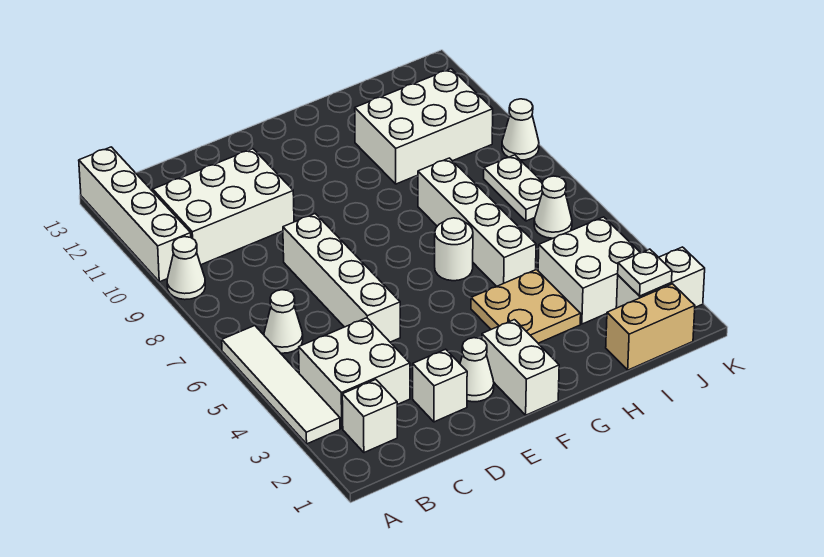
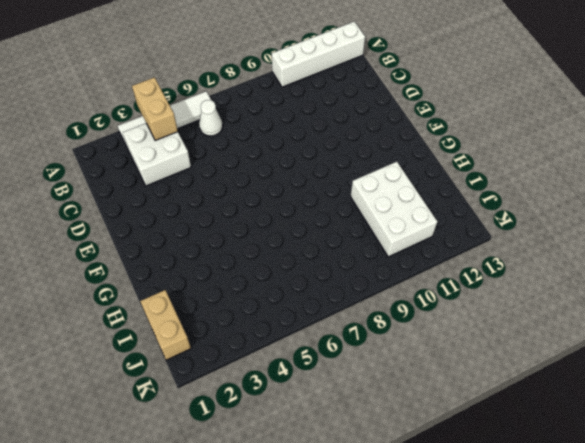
tan 1x2 brick [132,77,178,141] -> none
none -> white 1x1 cone [167,237,205,300]
none -> white 1x1 brick [342,380,397,453]
none -> white 2x3 brick [153,149,294,265]

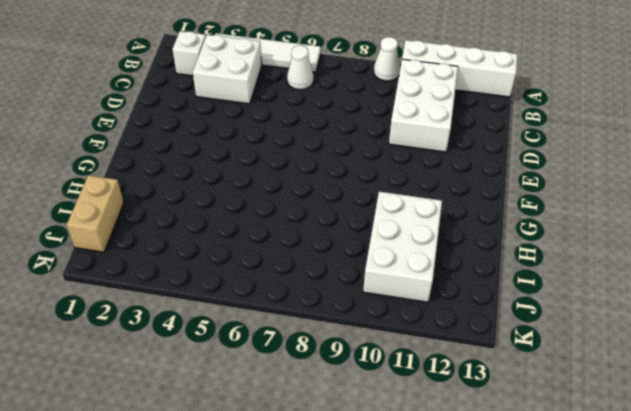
none -> white 1x1 brick [413,349,467,422]
none -> white 1x4 brick [283,214,400,342]
none -> white 1x1 cone [460,338,494,402]

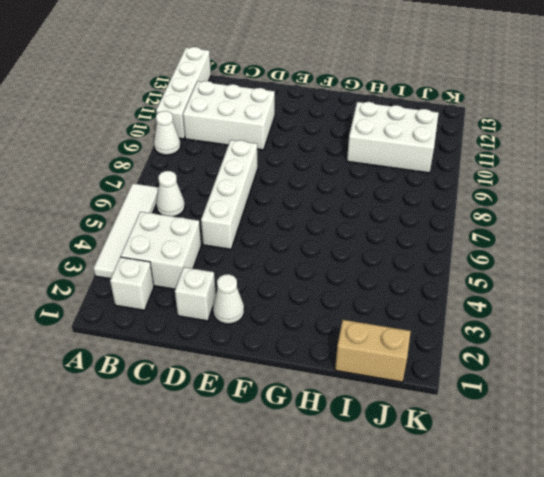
none -> white 1x2 brick [482,320,559,415]
none -> tan 2x2 plate [471,270,581,343]
none -> white 1x1 round brick [435,218,473,281]

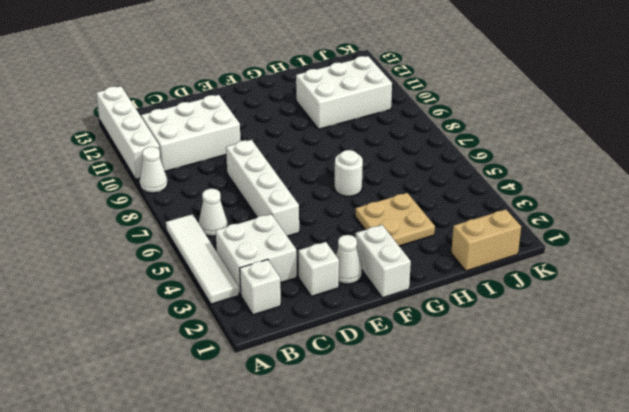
none -> white 1x4 brick [418,158,536,286]
none -> white 2x2 brick [538,217,640,324]
none -> white 1x2 brick [616,247,705,308]

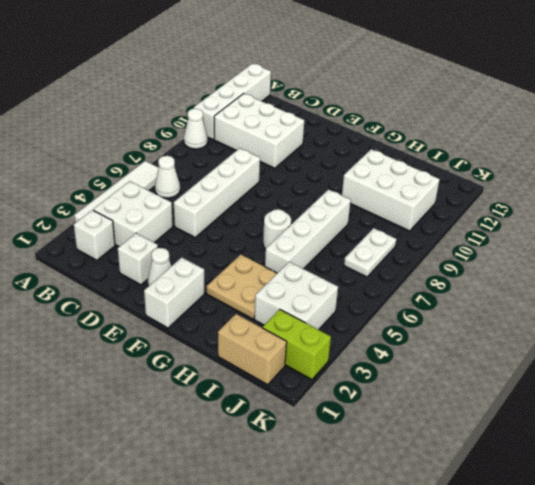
lime 1x2 brick [262,309,331,380] -> white 1x2 brick [616,247,705,308]
none -> white 1x1 cone [534,176,572,238]
none -> white 1x1 cone [502,99,539,160]
none -> white 1x1 plate [618,249,672,296]

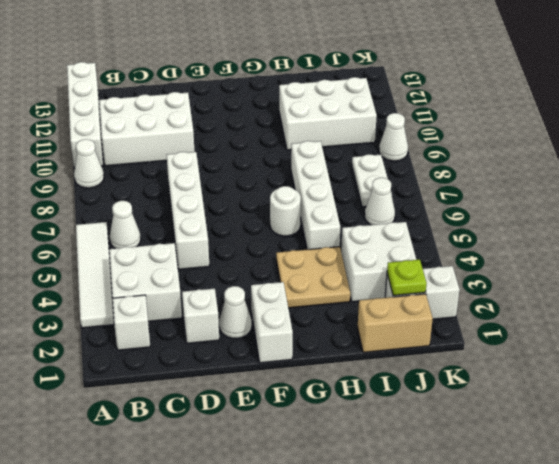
lime 1x1 plate [387,260,427,295] -> white 1x1 plate [618,249,672,296]

